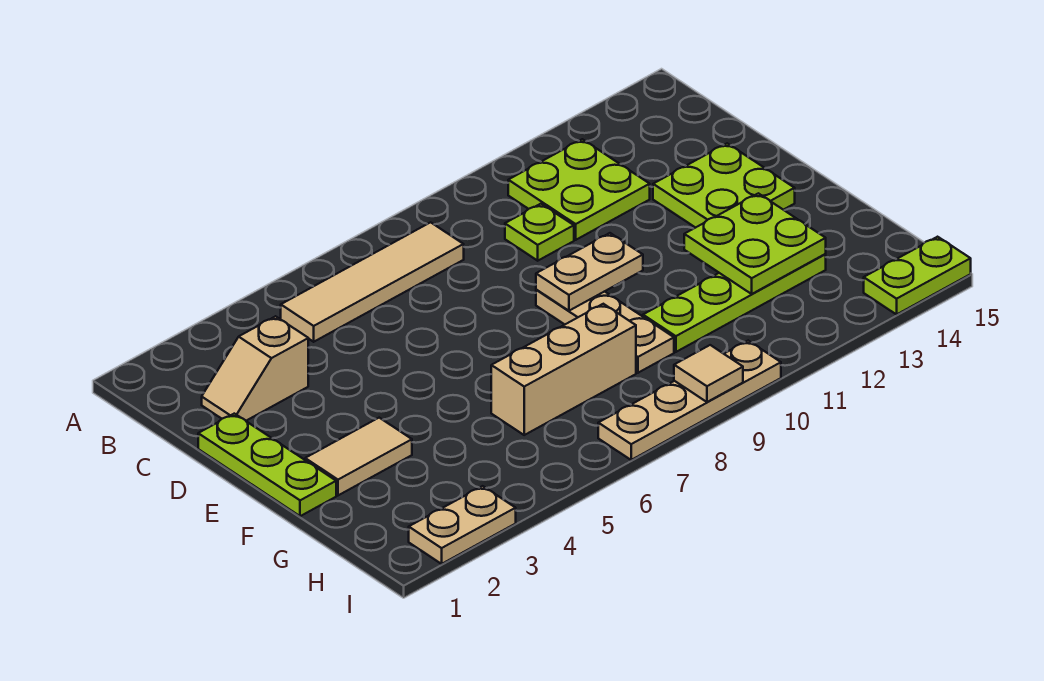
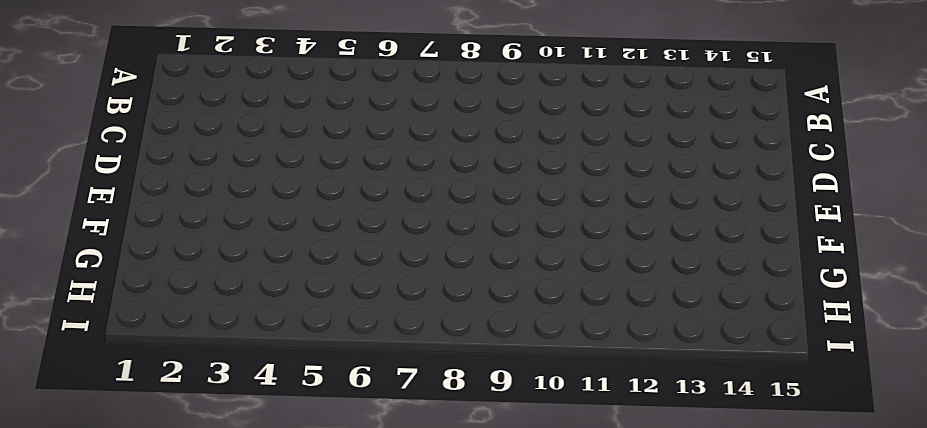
none -> tan 1x4 tile [281,222,464,342]
none -> lime 2x2 plate [508,139,650,240]
none -> tan 1x2 slope [202,316,308,421]

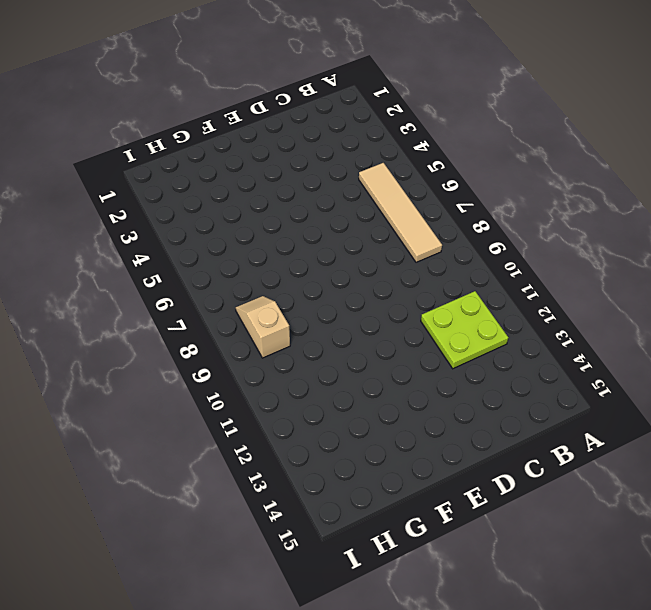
tan 1x2 slope [236,296,290,358] -> tan 1x2 slope moved to [202,316,308,421]
none -> lime 1x1 plate [505,204,574,261]
none -> lime 1x3 plate [198,414,336,516]
none -> lime 2x2 plate [653,143,795,228]

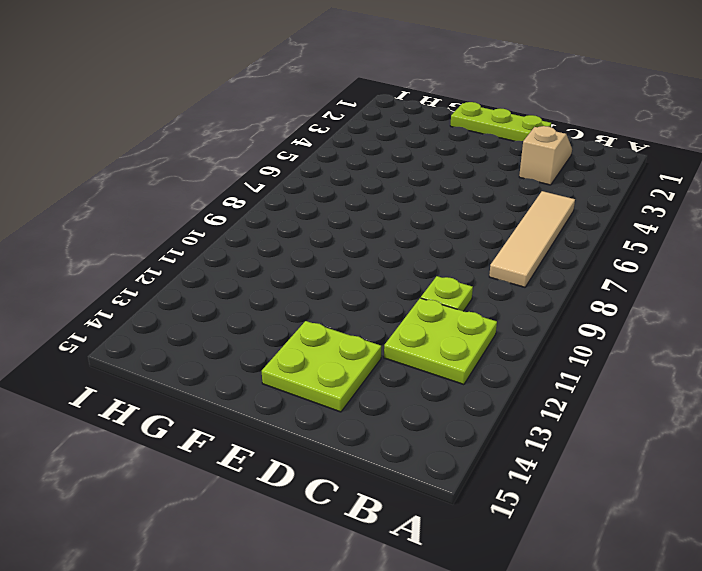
none -> tan 1x3 plate [536,290,674,373]
none -> tan 1x2 tile [305,418,412,495]
none -> tan 1x3 brick [491,304,636,435]

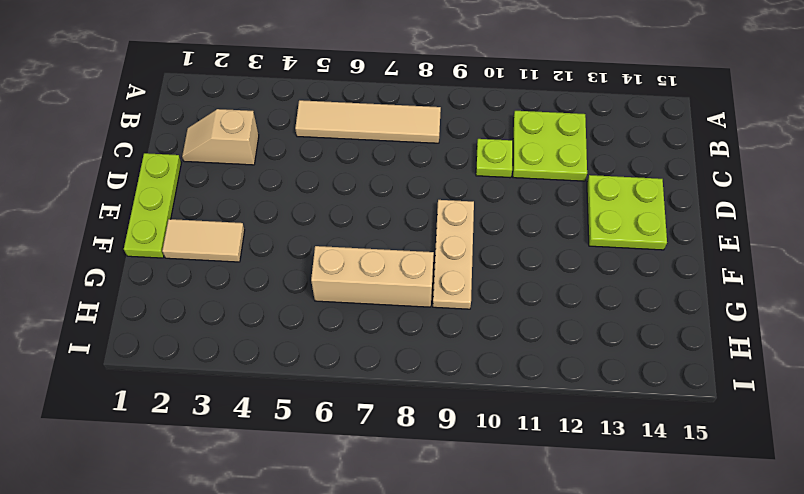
none -> lime 1x4 plate [643,254,826,352]
none -> tan 1x2 plate [409,486,516,564]
none -> tan 1x4 plate [598,341,781,460]

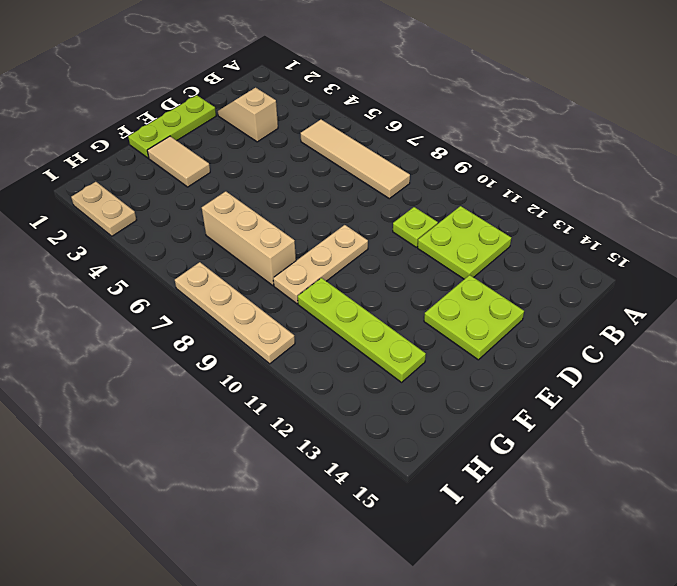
none -> lime 1x2 plate [864,237,971,314]
none -> tan 1x2 plate [536,233,643,311]
none -> lime 2x2 plate [684,193,826,294]

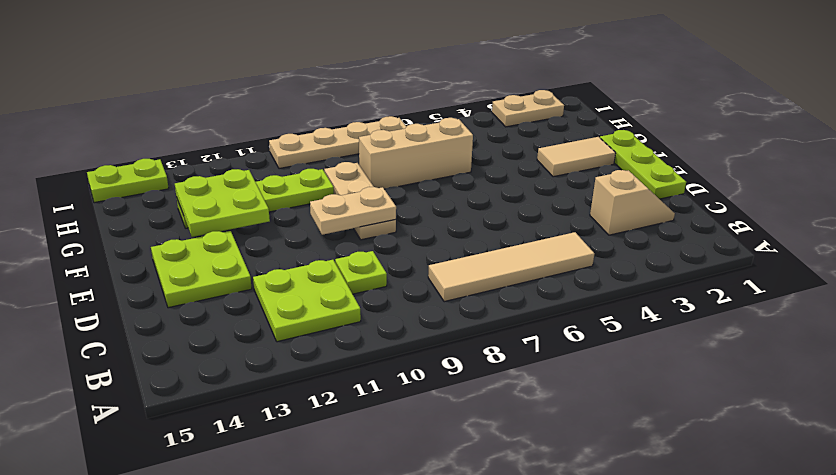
none -> tan 1x1 tile [674,345,743,402]

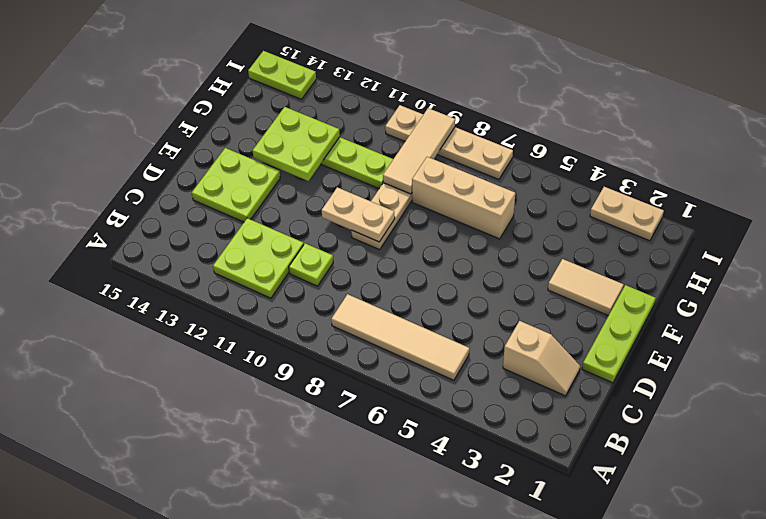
tan 1x3 tile [383,108,455,194] -> tan 1x1 tile [674,345,743,402]

